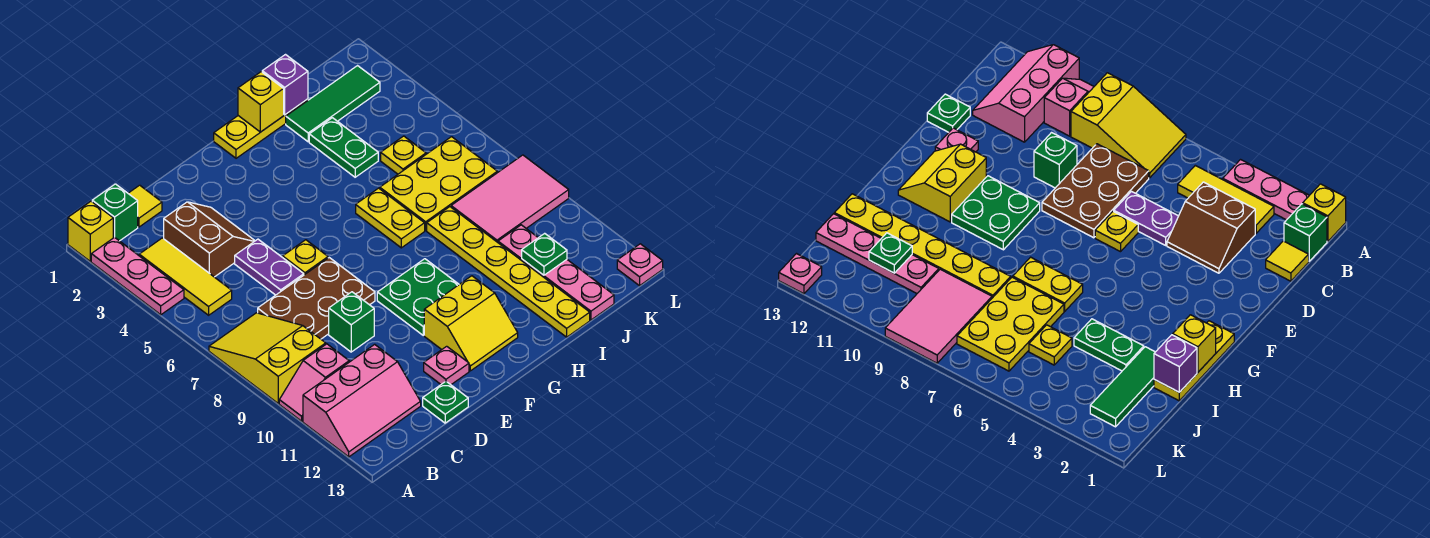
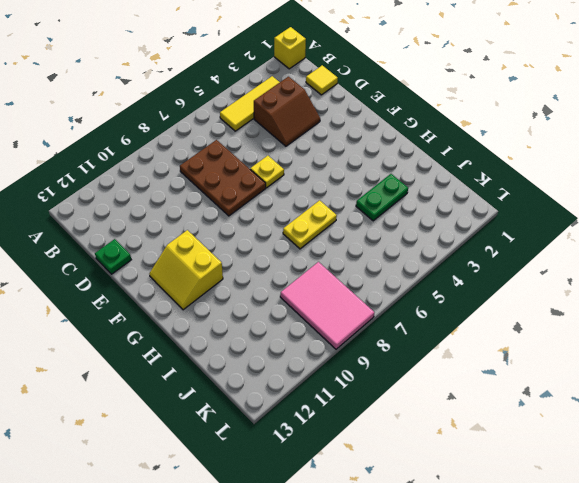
none -> pink 1x3 plate [91,237,184,315]
none -> yellow 2x3 slope [209,313,326,403]
none -> pink 1x2 slope [279,344,349,421]
none -> pink 2x3 slope [303,344,421,457]

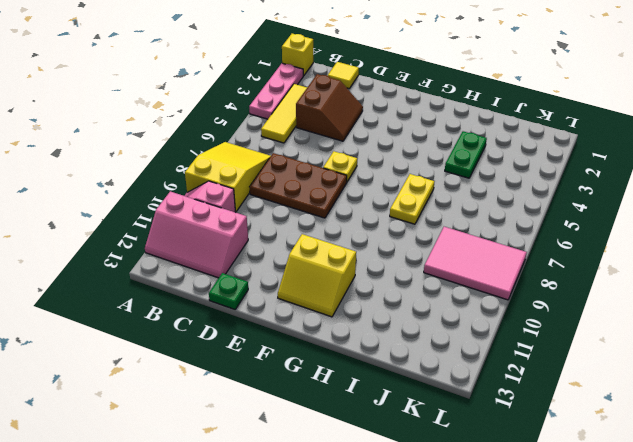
none -> green 1x1 brick [92,184,138,241]
none -> purple 1x2 plate [235,239,304,295]
none -> green 1x1 brick [329,292,374,352]
none -> pink 1x1 plate [424,346,469,385]

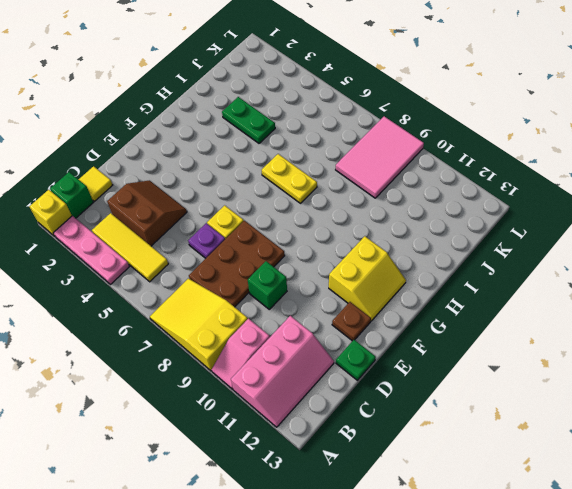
purple 1x1 plate [188,223,225,258] -> purple 1x2 plate [235,239,304,295]
brown 1x1 plate [332,302,371,341] -> pink 1x1 plate [424,346,469,385]
none -> green 2x2 plate [377,259,459,335]
none -> yellow 1x3 plate [214,99,308,158]
none -> green 1x3 tile [286,66,380,142]
none -> yellow 2x3 plate [380,137,497,230]

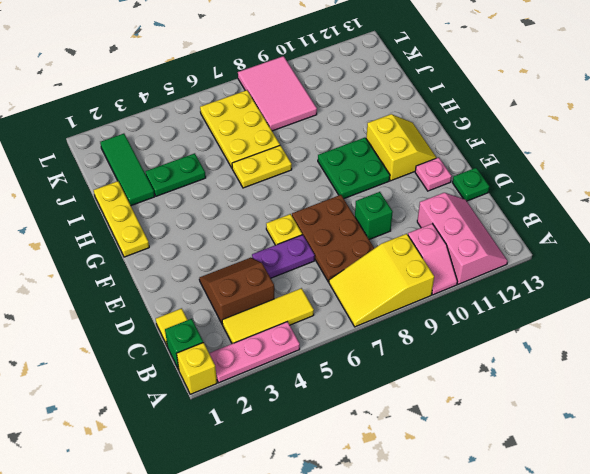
none -> yellow 1x6 plate [427,207,590,337]
none -> yellow 1x1 plate [381,136,426,174]
none -> pink 1x4 plate [498,225,614,320]
none -> pink 1x1 plate [617,244,663,286]

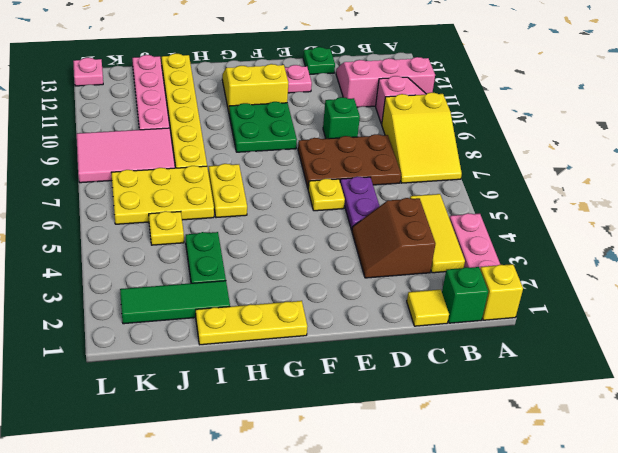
none -> yellow 1x1 brick [238,72,284,132]
none -> purple 1x1 brick [262,55,308,115]
none -> green 1x1 plate [522,233,567,275]

